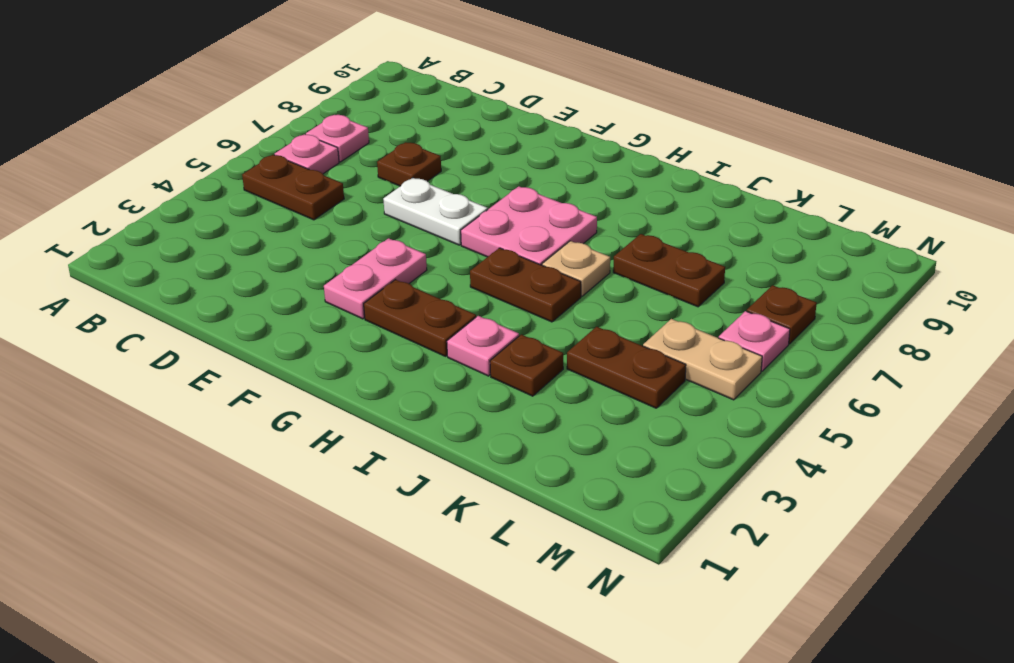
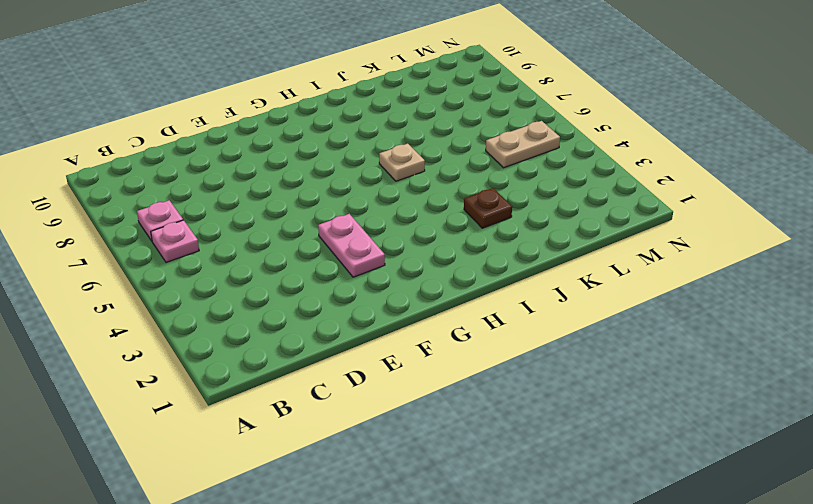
none -> brown 1x2 plate [242,155,344,220]
none -> brown 1x1 plate [377,142,441,186]
none -> white 1x2 plate [383,178,488,245]

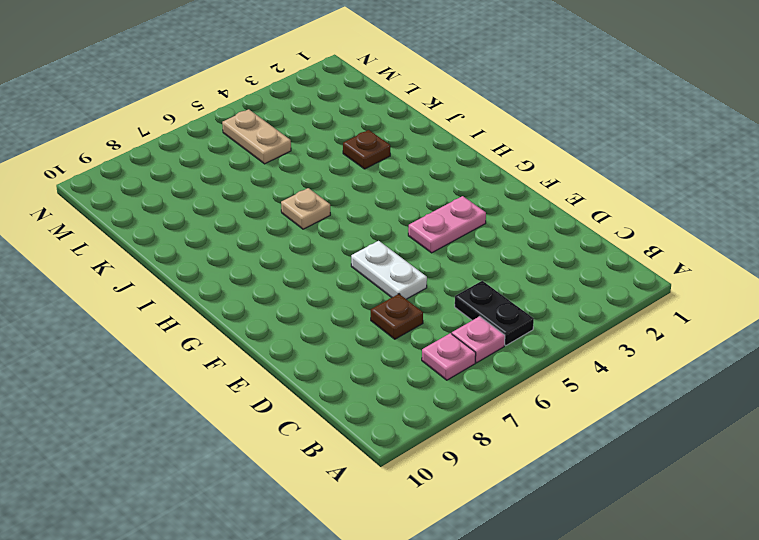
black 1x2 plate [455,281,534,346] -> brown 1x2 plate [242,155,344,220]
none -> brown 1x2 plate [364,280,476,356]
none -> pink 2x2 plate [461,186,597,265]
none -> brown 1x2 plate [470,248,581,322]

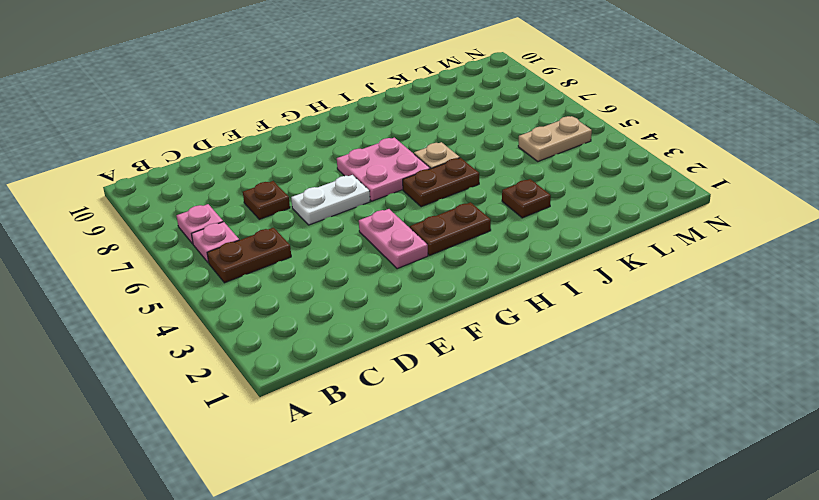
none -> pink 1x1 plate [447,316,519,376]
none -> brown 1x2 plate [613,234,725,307]
none -> brown 1x2 plate [567,327,686,408]

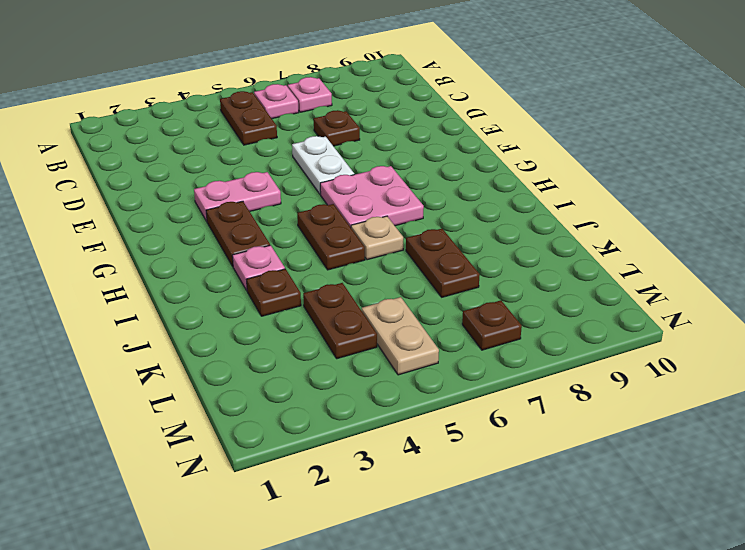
none -> pink 1x1 plate [719,311,790,371]

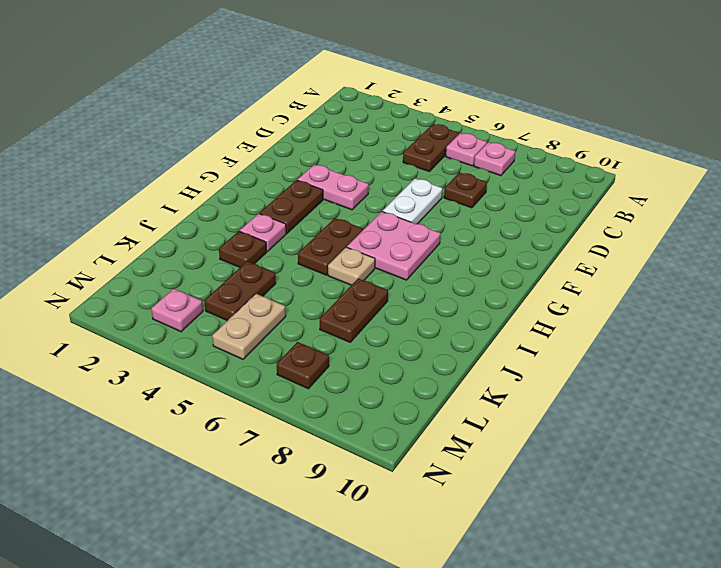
pink 1x1 plate [151,289,203,332] -> pink 1x1 plate moved to [719,311,790,371]

